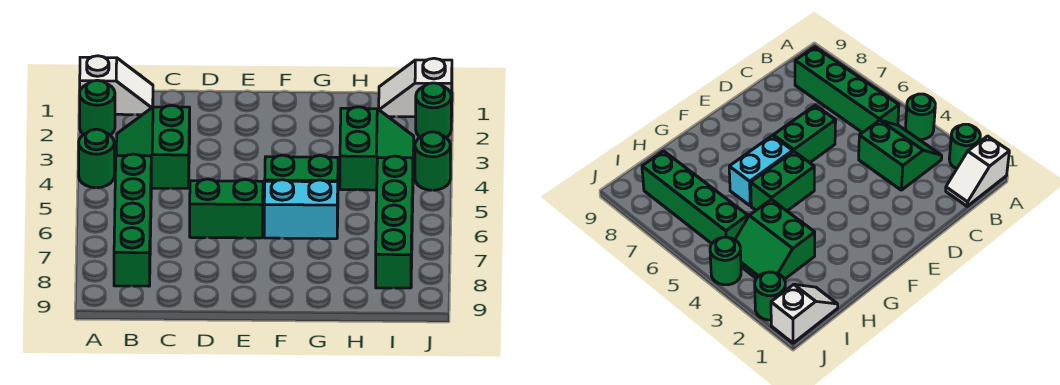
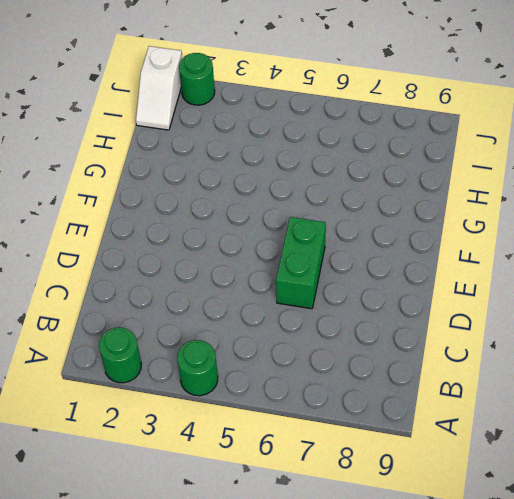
none -> white 1x2 slope [80,56,153,115]
none -> green 2x2 slope [116,105,190,188]
none -> green 1x4 brick [114,154,151,286]

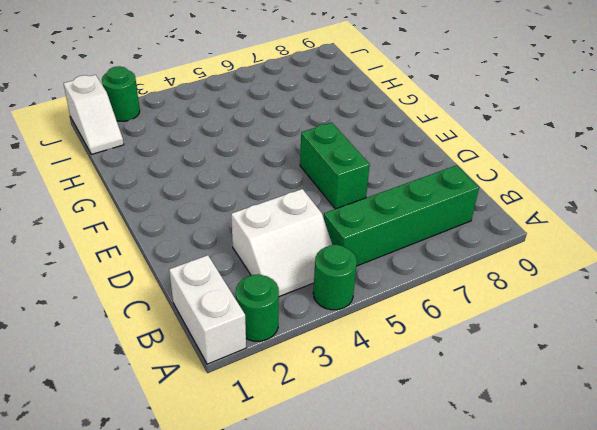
white 1x2 brick [169,255,246,364] -> white 1x2 slope [80,56,153,115]
white 2x2 slope [231,189,332,297] -> green 2x2 slope [116,105,190,188]
none -> green 1x2 brick [265,155,338,182]
none -> cyan 1x2 brick [264,180,338,239]
none -> green 2x2 slope [340,107,414,190]

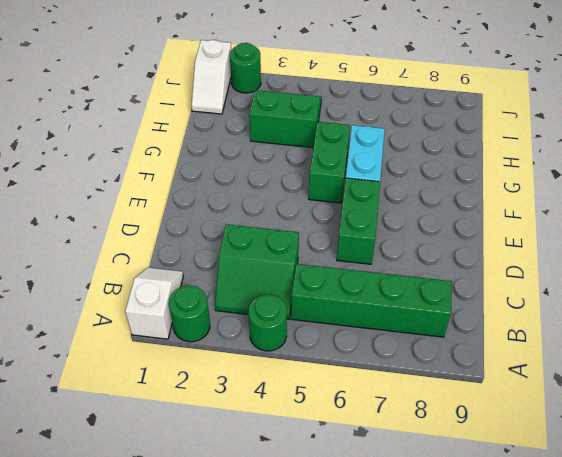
none -> green 1x4 brick [376,156,413,288]
none -> green 1x1 round brick [415,132,450,190]

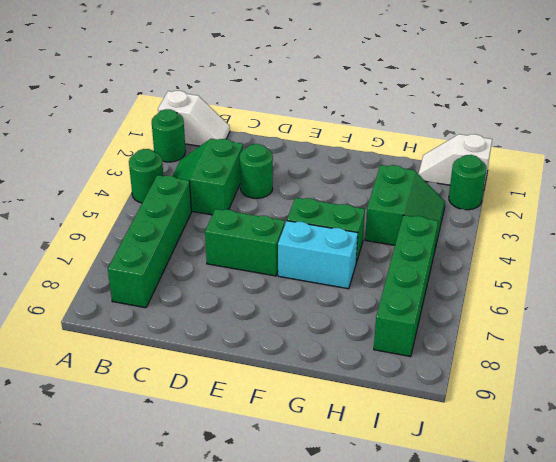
green 1x1 round brick [240,144,273,198] -> green 1x1 round brick moved to [415,132,450,190]

